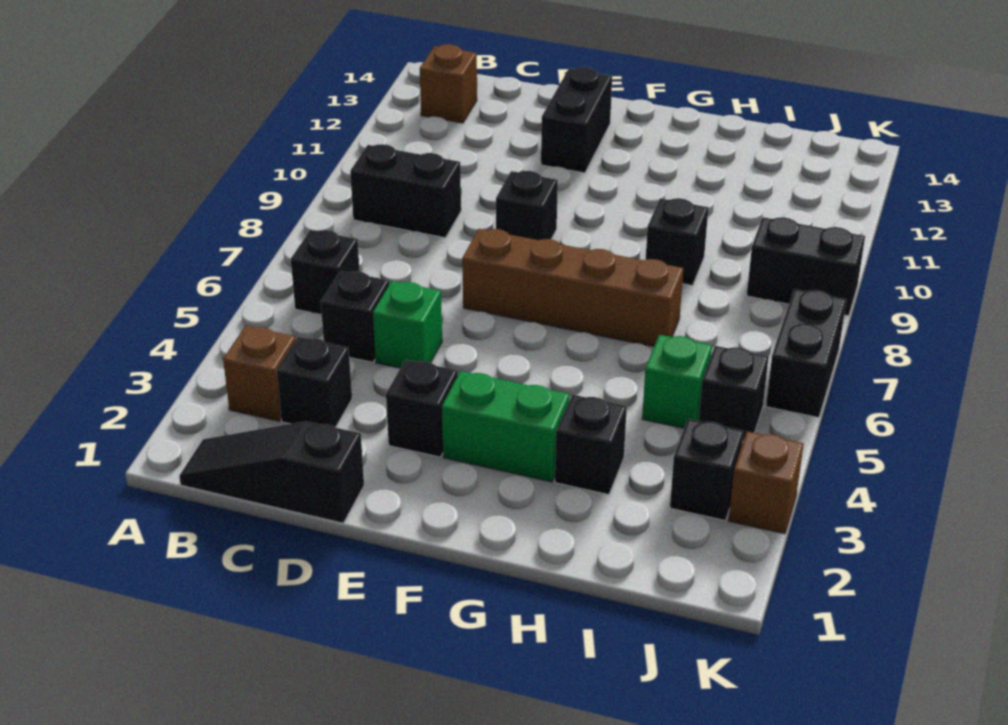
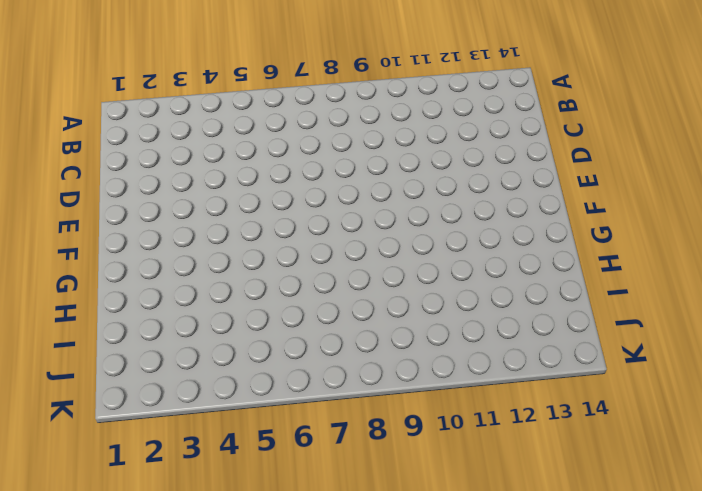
none -> black 1x3 slope [179,421,364,523]
none -> brown 1x1 brick [223,326,296,421]
none -> black 1x1 brick [291,230,360,315]

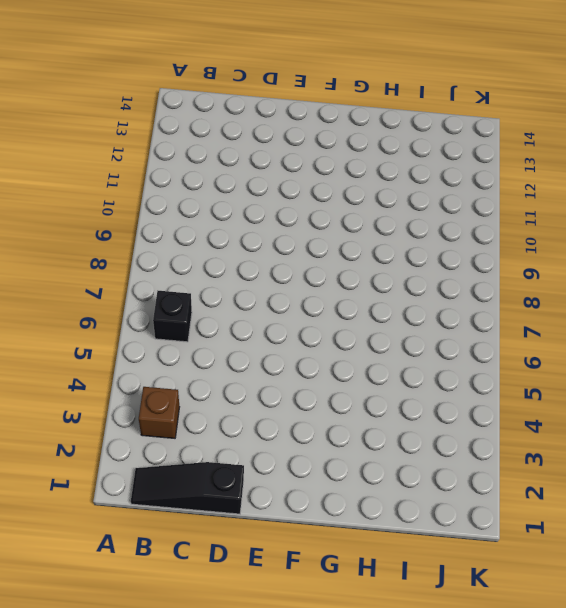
none -> black 1x2 brick [350,144,461,238]
none -> brown 1x1 brick [420,44,477,123]
none -> black 1x1 brick [277,337,352,427]

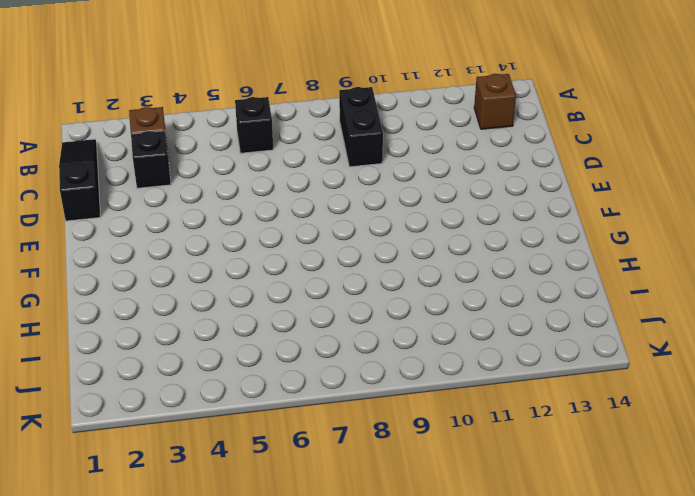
none -> black 1x1 brick [321,271,389,362]
none -> green 1x1 brick [373,281,442,368]
none -> black 1x1 brick [386,359,458,457]

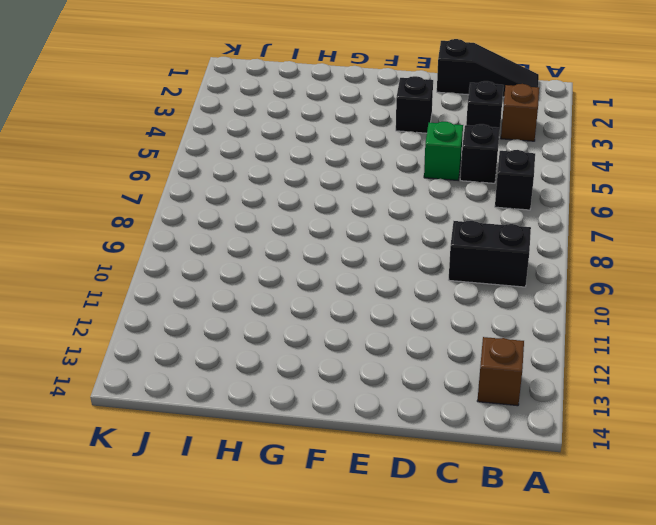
none -> brown 1x4 brick [462,229,683,347]
none -> black 1x1 brick [496,171,558,240]
none -> black 1x2 brick [541,67,612,173]

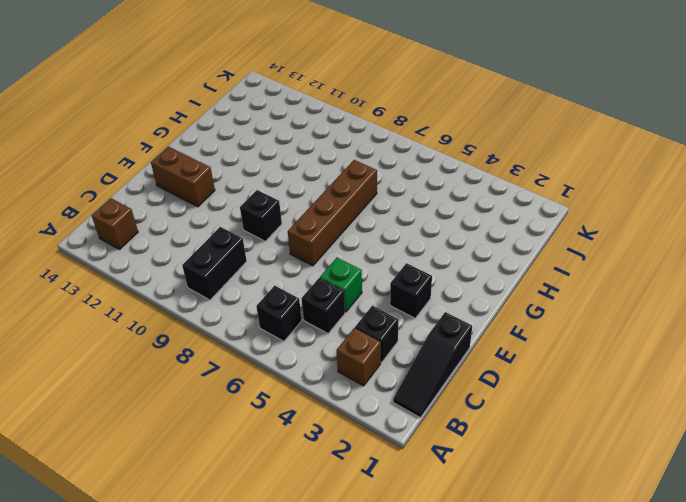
brown 1x2 brick [151,147,215,207] -> black 1x2 brick [541,67,612,173]
none -> green 1x2 brick [442,371,570,482]
none -> black 1x1 brick [555,395,627,495]
none -> black 1x1 brick [646,198,708,286]

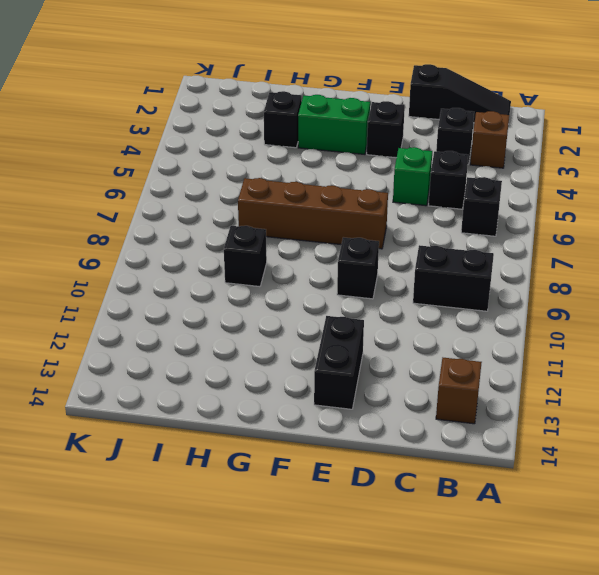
none -> green 1x1 brick [642,335,712,428]
none -> black 1x1 brick [670,419,744,520]
none -> black 1x1 brick [699,346,769,441]

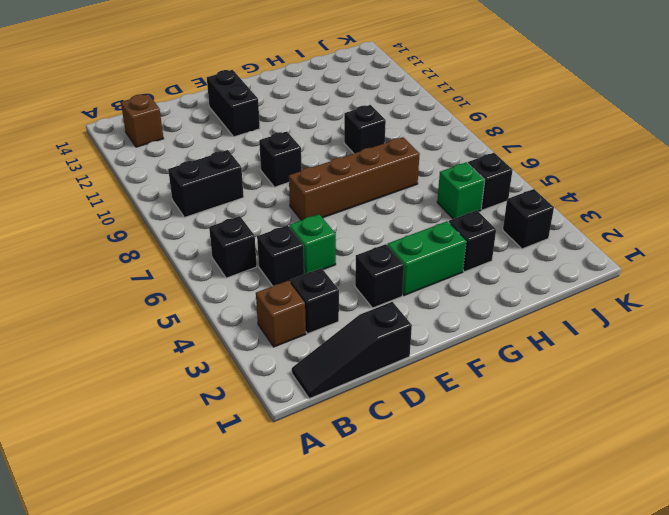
none -> black 1x2 brick [747,217,865,316]
none -> brown 1x1 brick [729,431,804,534]
none -> black 1x2 brick [766,289,846,418]

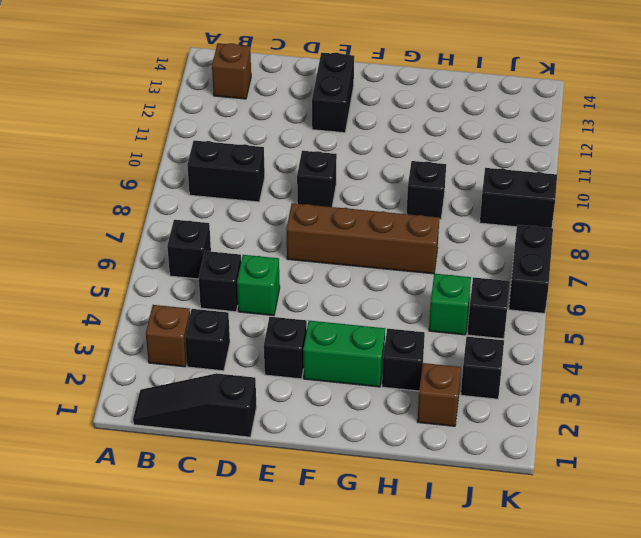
brown 1x1 brick [417,363,461,426] -> brown 1x1 brick moved to [729,431,804,534]

